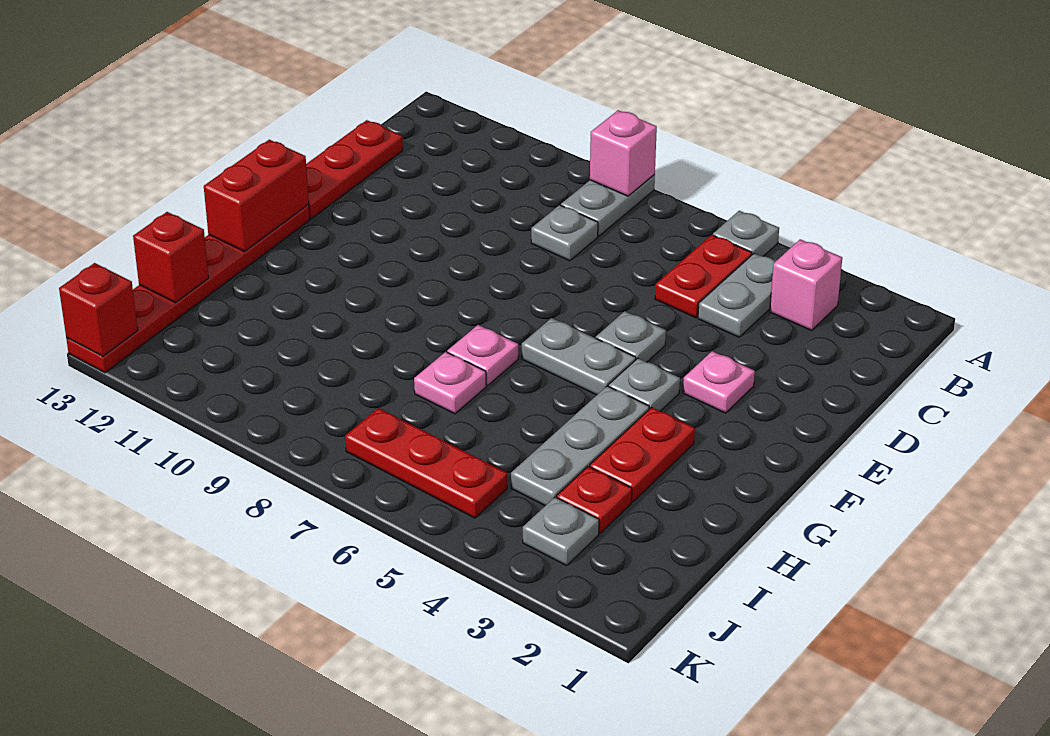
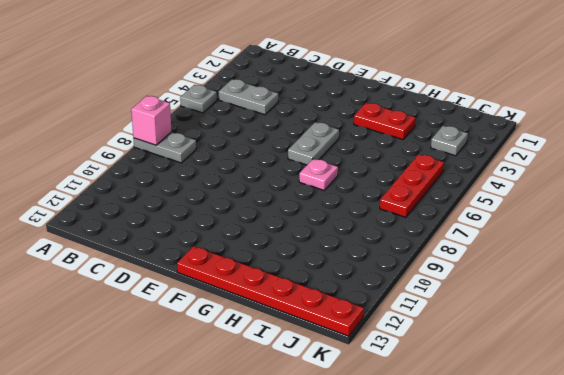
none -> pink 1x1 brick [770,239,842,330]
none -> red 1x2 plate [655,235,752,318]
none -> grey 1x1 plate [531,205,598,261]

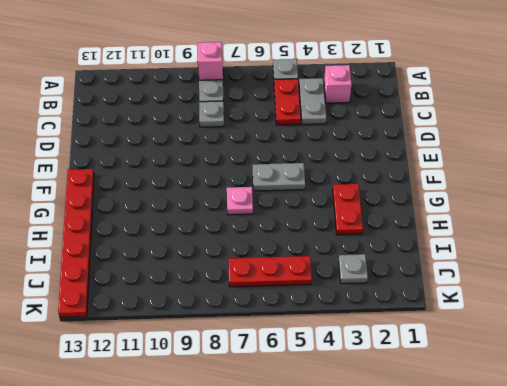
none -> red 1x3 plate [306,120,403,219]
none -> pink 1x1 plate [683,351,755,413]
none -> grey 1x1 plate [596,311,666,362]

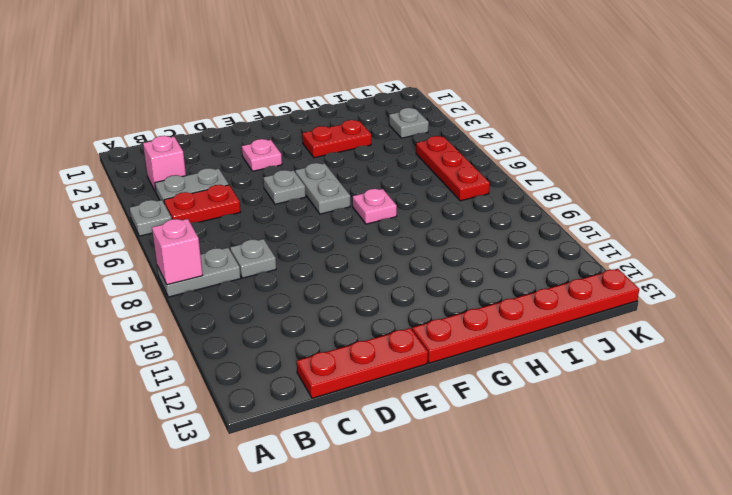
none -> grey 1x1 plate [608,358,680,411]
none -> grey 1x3 plate [511,386,649,506]
none -> pink 1x1 plate [414,352,486,414]

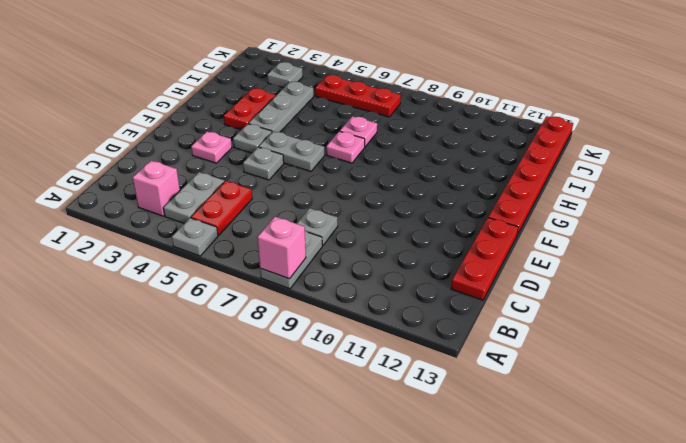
none -> red 1x1 plate [557,466,632,533]
none -> red 1x2 brick [204,140,309,252]
none -> red 1x1 brick [133,212,209,303]

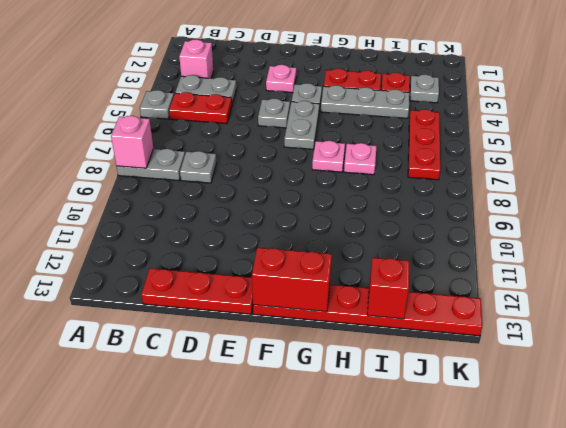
none -> red 1x1 brick [59,263,138,356]

